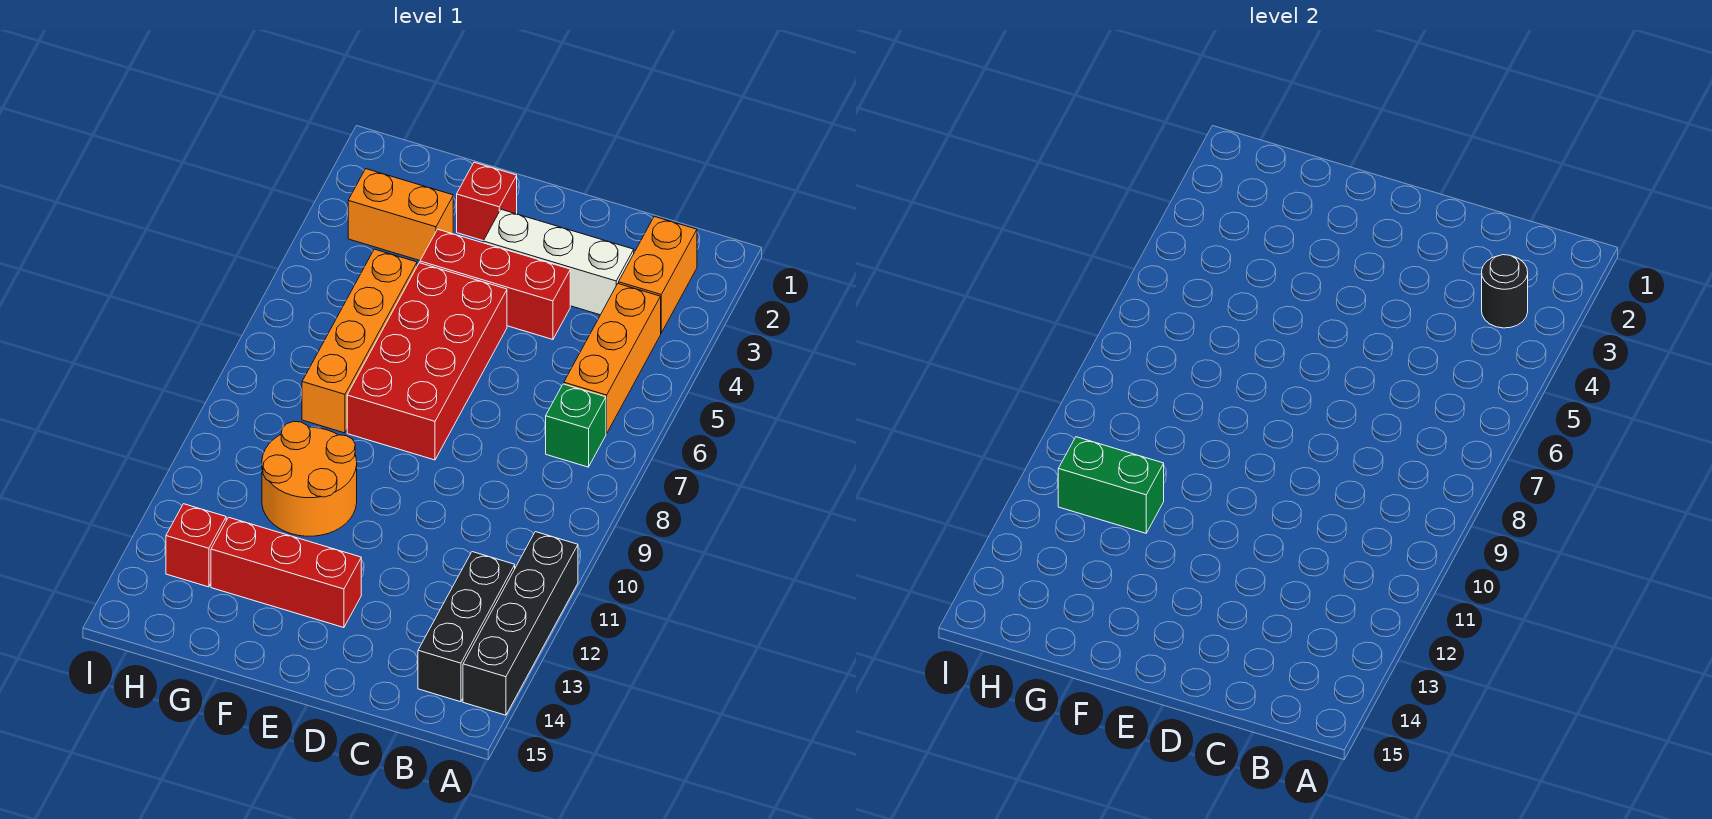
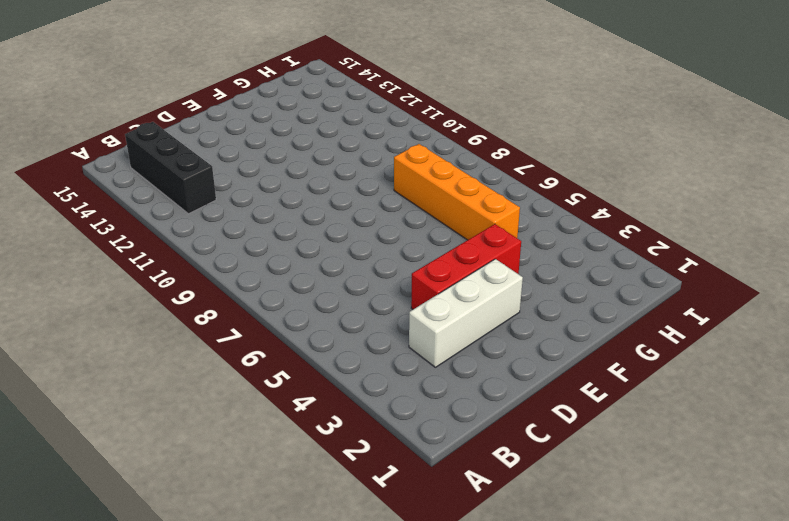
none -> black 1x4 brick [463,532,578,715]
none -> orange 1x2 brick [619,216,697,333]
none -> orange 1x3 brick [564,284,661,434]

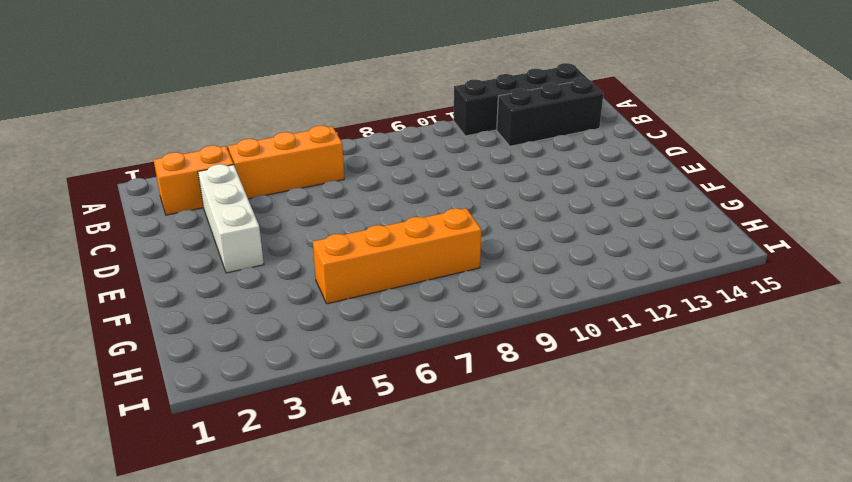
none -> green 1x1 brick [546,384,606,467]
none -> red 1x3 brick [420,229,570,339]
none -> red 2x4 brick [347,263,507,460]

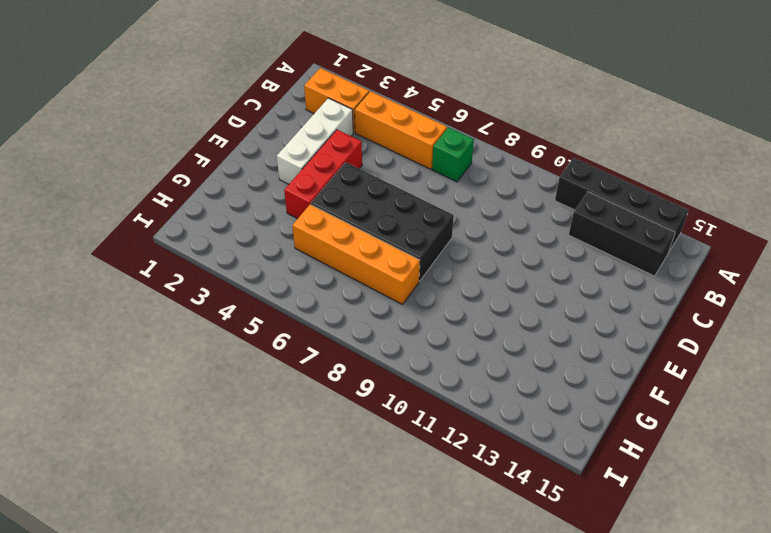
black 2x4 brick [311,162,454,281] -> red 2x4 brick [347,263,507,460]
none -> red 1x3 brick [211,517,361,628]
none -> red 1x1 brick [457,162,517,241]
none -> orange 2x2 round brick [262,422,357,536]

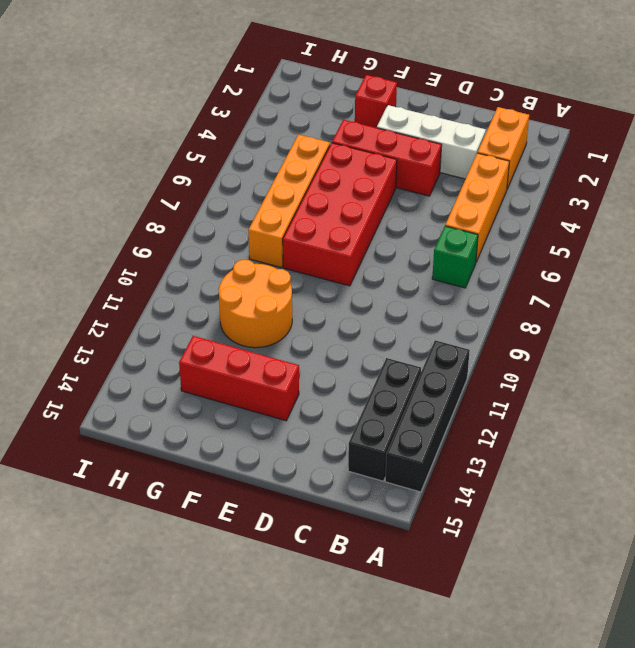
none -> orange 1x2 brick [348,169,453,260]
none -> red 1x1 brick [166,504,226,587]
none -> black 1x1 round brick [1482,255,1528,328]

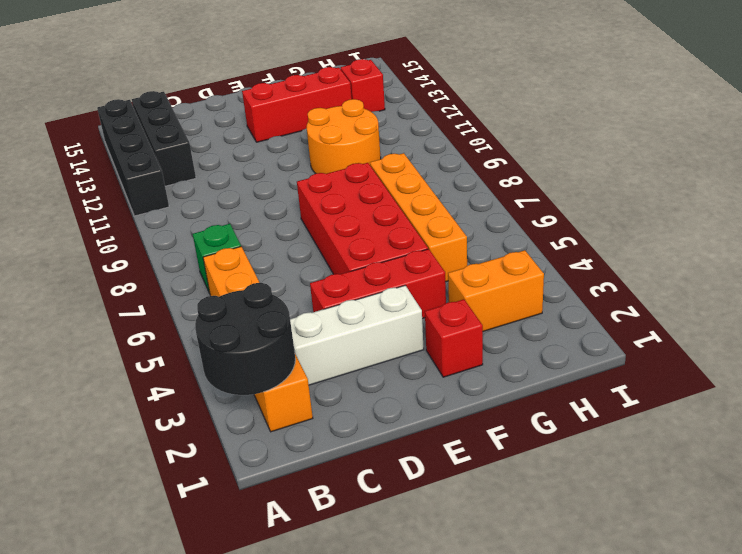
black 2x2 round brick [195,283,295,395] -> black 1x1 round brick [1482,255,1528,328]
none -> green 1x2 brick [1058,437,1164,533]

